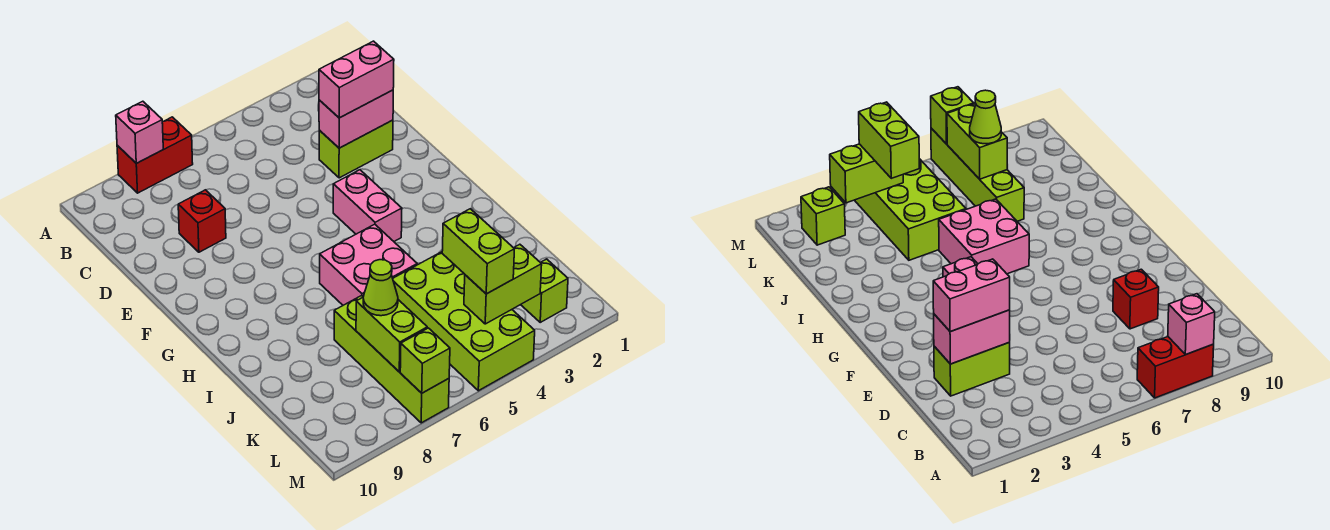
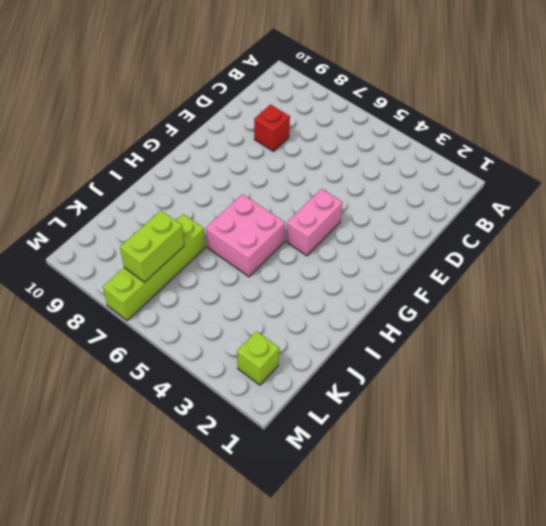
none -> red 1x2 brick [117,117,193,193]
none -> lime 1x2 brick [319,120,393,178]
none -> lime 2x4 brick [393,252,535,391]

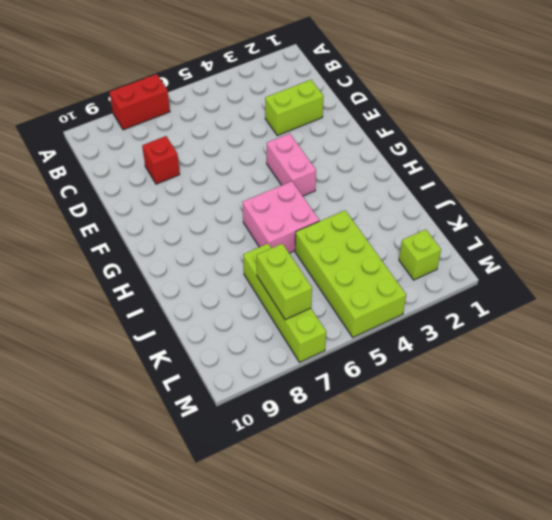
none -> pink 1x1 brick [116,101,163,163]
none -> pink 1x2 brick [319,90,393,148]
none -> lime 1x2 brick [464,244,542,324]

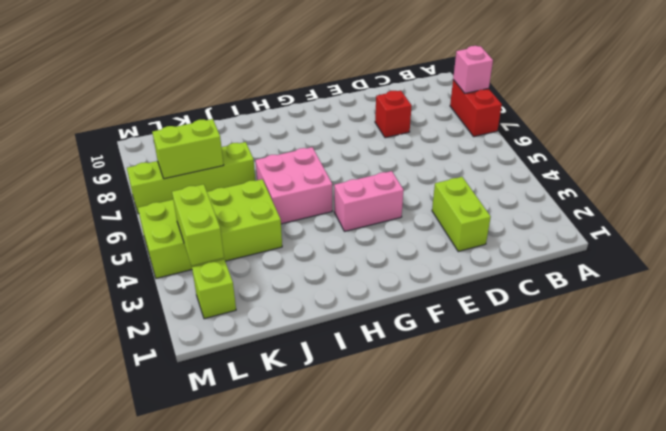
none -> pink 1x2 brick [319,90,393,148]
none -> lime 1x1 brick [400,328,450,393]
none -> pink 1x2 brick [319,41,394,118]

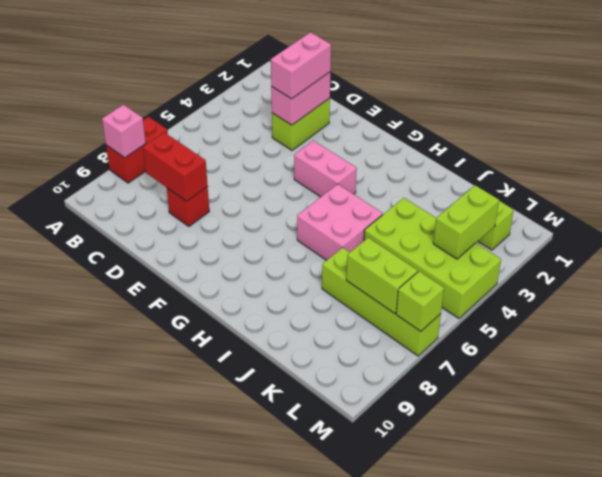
red 1x2 brick [143,132,208,201] -> none
none -> lime 1x2 brick [442,209,514,294]
none -> lime 1x1 cone [363,260,398,316]

